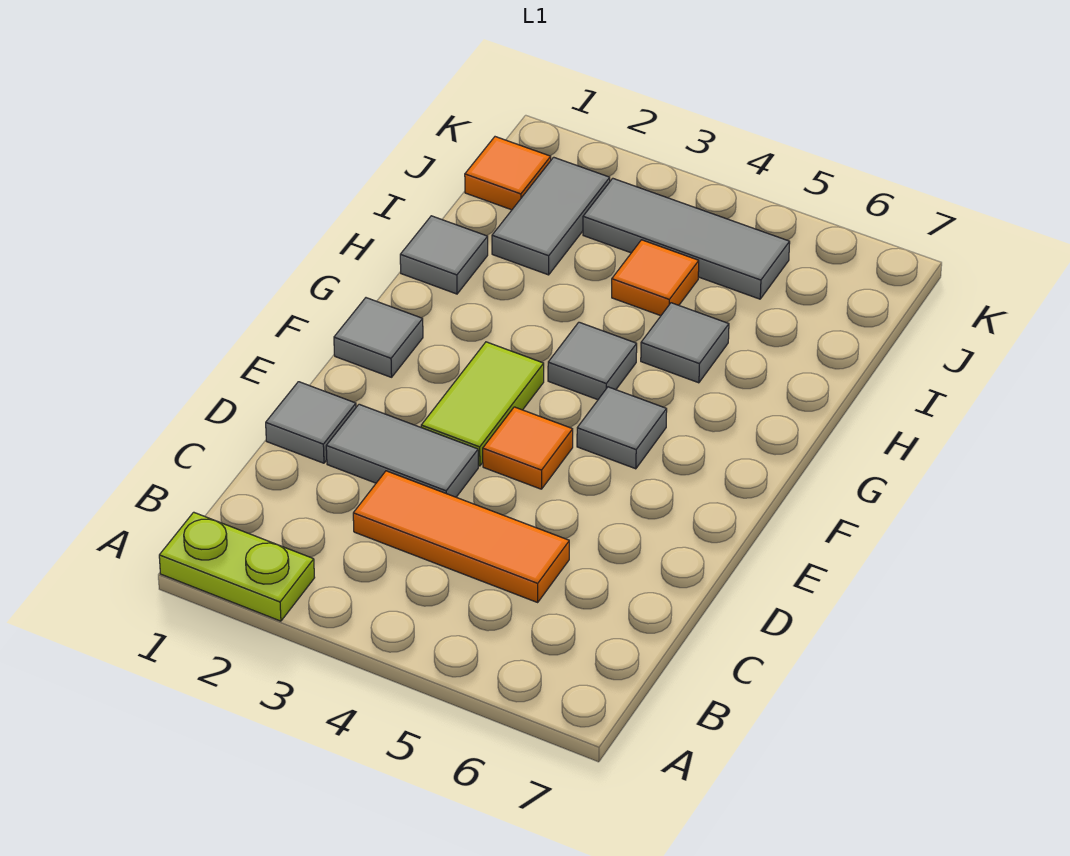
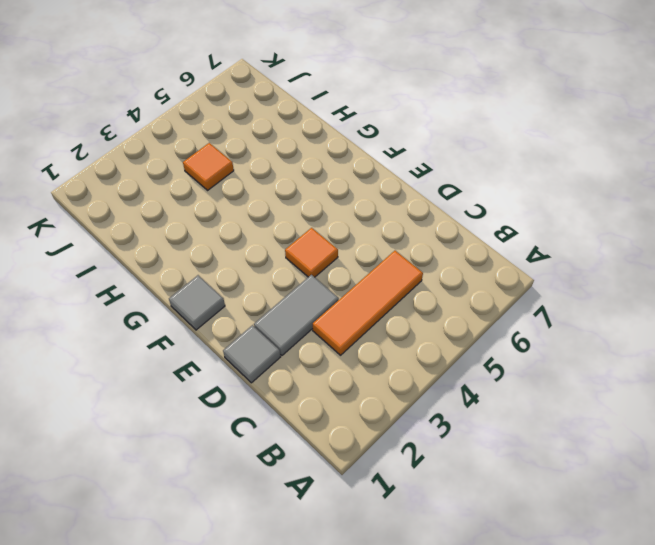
none -> lime 1x2 plate [159,512,315,621]
none -> lime 1x2 tile [421,342,544,466]
none -> grey 1x1 tile [577,387,667,469]

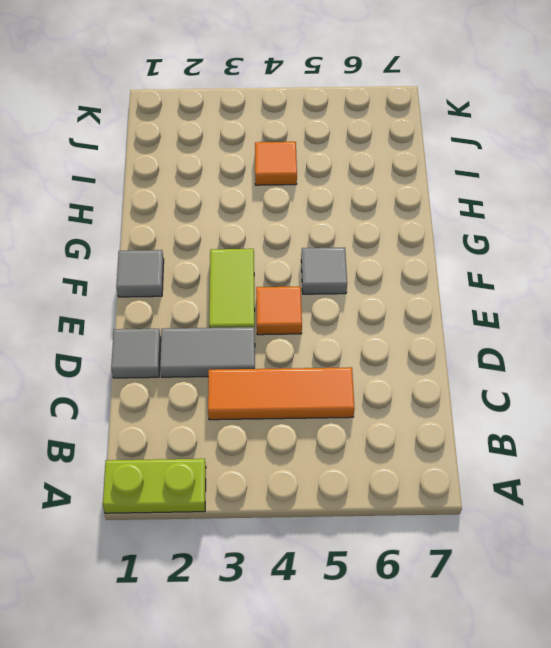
none -> grey 1x1 tile [548,322,637,400]
none -> grey 1x1 tile [400,216,488,294]
none -> grey 1x1 tile [641,303,729,383]

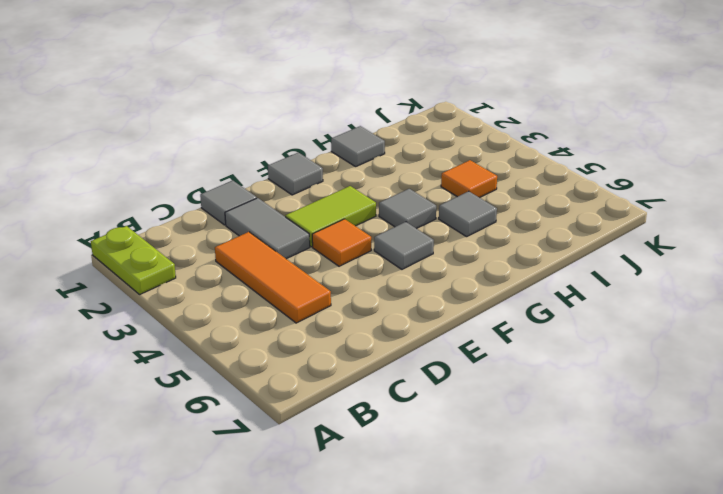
none -> grey 1x2 tile [492,157,610,275]
none -> orange 1x1 tile [465,137,551,210]
none -> grey 1x3 tile [583,178,790,299]

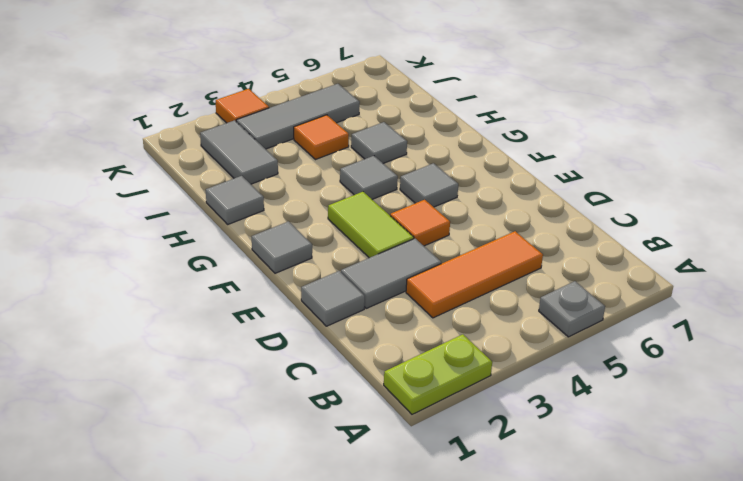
grey 1x1 plate [539,281,605,337] -> none
orange 1x1 tile [216,89,269,123] -> orange 1x1 tile moved to [465,137,551,210]

